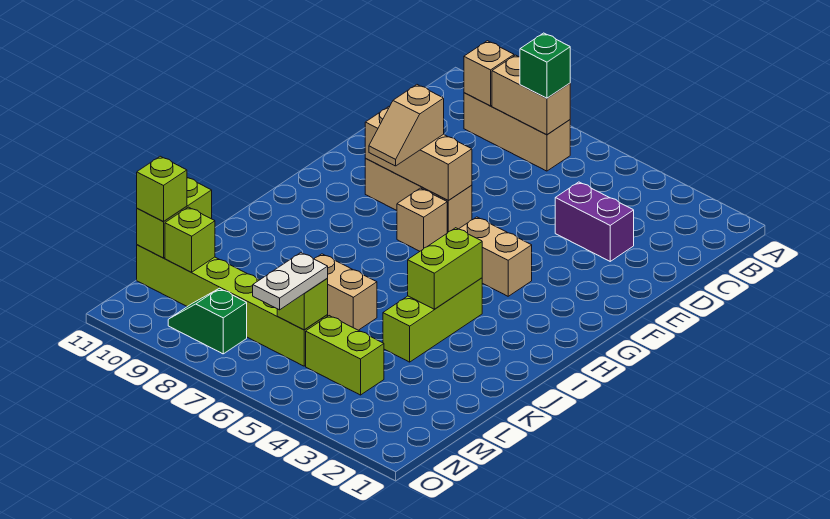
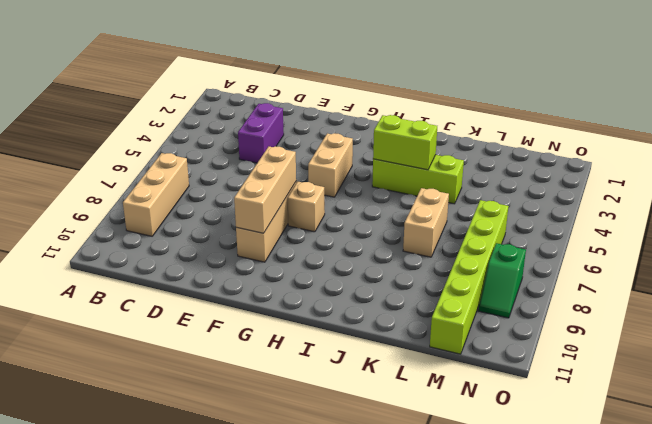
none -> lime 1x2 brick [306,316,384,395]
none -> tan 1x2 brick [492,55,570,135]
none -> tan 1x1 brick [464,41,514,106]

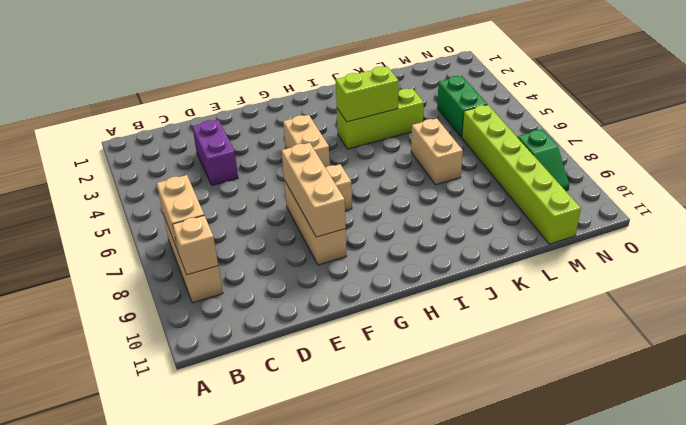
green 1x2 brick [437,76,487,137] -> lime 1x2 brick [306,316,384,395]
none -> lime 1x2 brick [137,178,212,258]
none -> lime 1x1 brick [277,279,328,330]
none -> lime 1x1 brick [165,207,215,272]

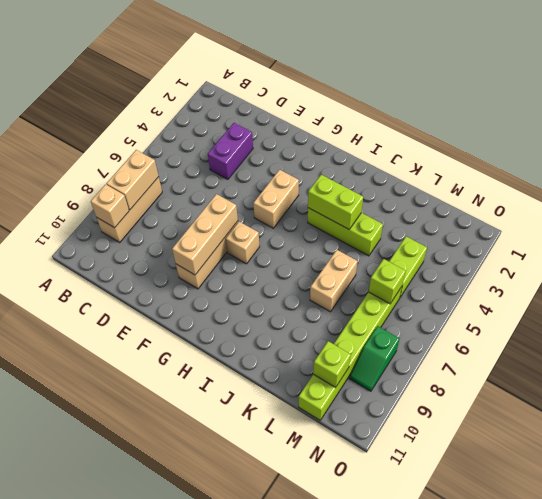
none -> lime 1x2 brick [137,178,212,258]
none -> green 1x1 brick [520,33,570,98]
none -> tan 1x2 slope [369,85,444,166]

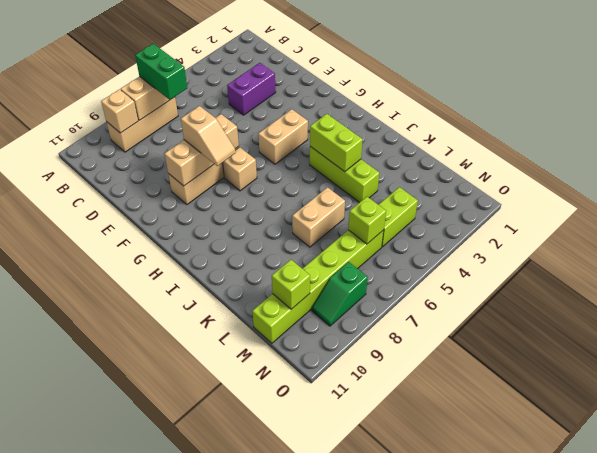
green 1x2 brick [135,44,187,100] -> green 1x1 brick [520,33,570,98]
none -> lime 1x2 brick [137,178,212,258]
none -> white 1x2 plate [253,253,328,310]
none -> lime 1x1 brick [137,156,187,221]

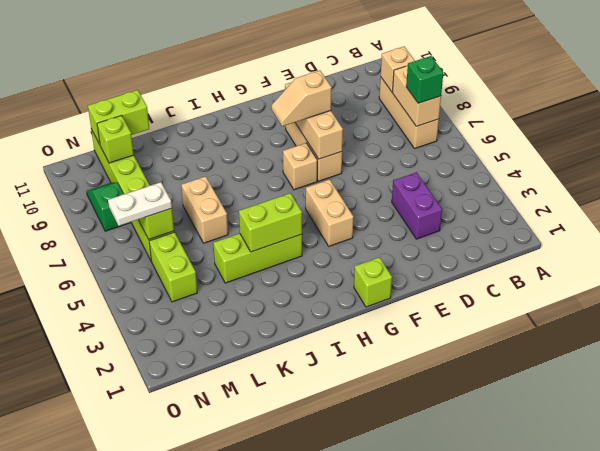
lime 1x1 brick [354,257,392,307] -> lime 1x1 brick moved to [137,156,187,221]

